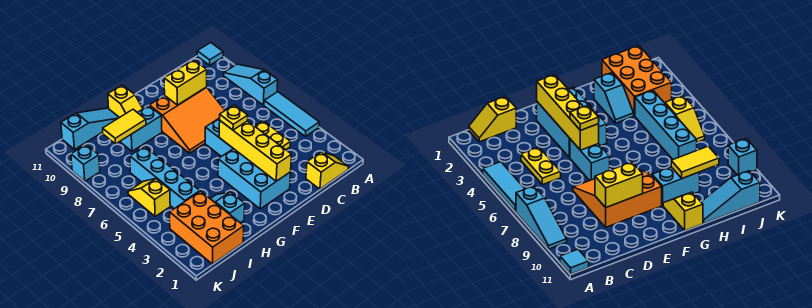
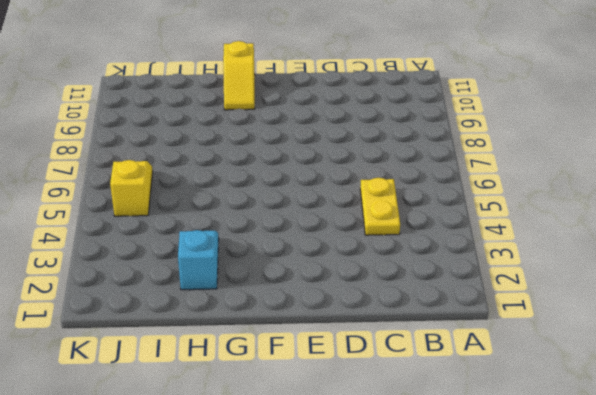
none -> cyan 1x3 tile [264,92,319,136]
none -> cyan 1x3 slope [223,64,278,105]
none -> cyan 1x1 tile [197,43,223,65]

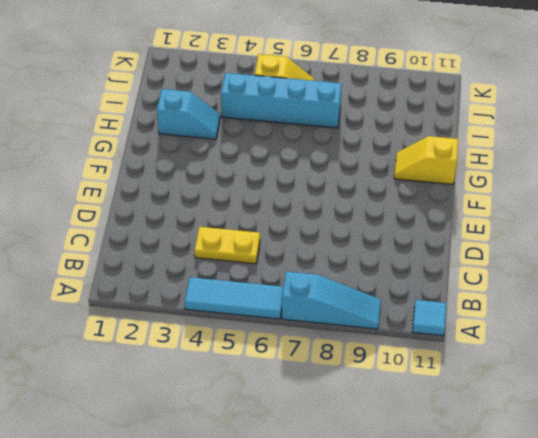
none -> yellow 1x2 slope [306,152,349,189]
none -> orange 3x3 slope [149,87,225,153]
none -> cyan 2x3 brick [218,149,291,209]

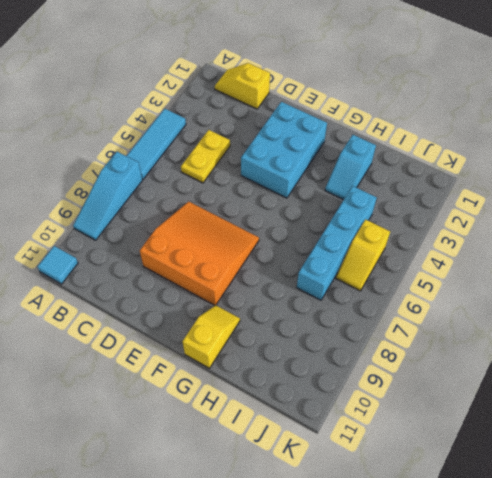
none -> cyan 1x2 brick [205,118,233,157]
none -> cyan 1x2 brick [120,106,162,151]
none -> cyan 1x3 slope [61,108,119,149]

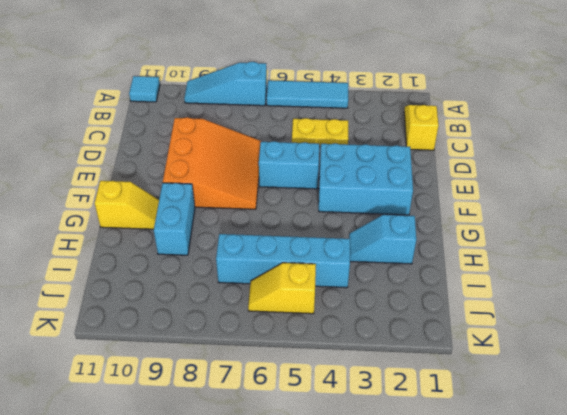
none -> cyan 1x3 slope [61,108,119,149]
none -> orange 2x3 brick [170,191,244,264]
none -> cyan 1x1 brick [71,145,100,181]

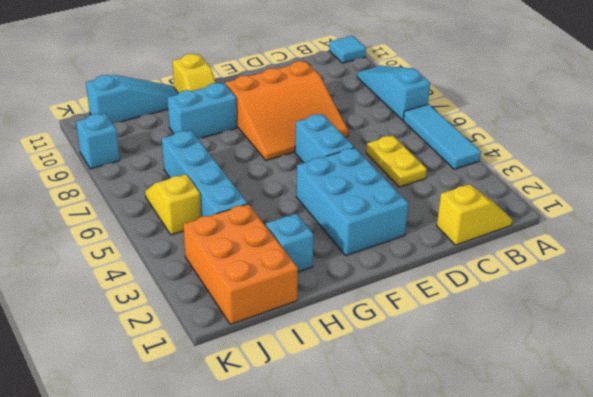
none -> yellow 1x2 brick [164,60,207,105]
none -> yellow 1x4 brick [219,121,292,181]
none -> yellow 1x2 tile [103,109,146,144]

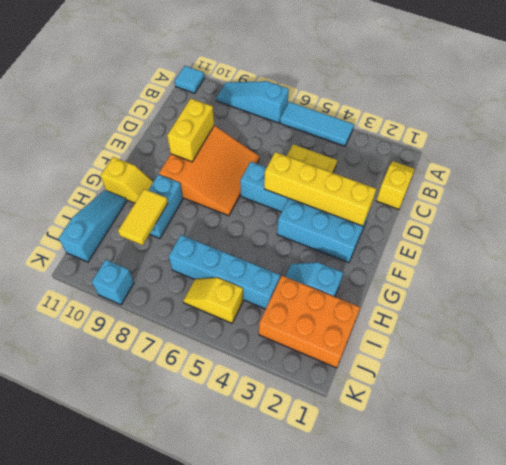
none -> yellow 1x1 plate [220,105,248,130]

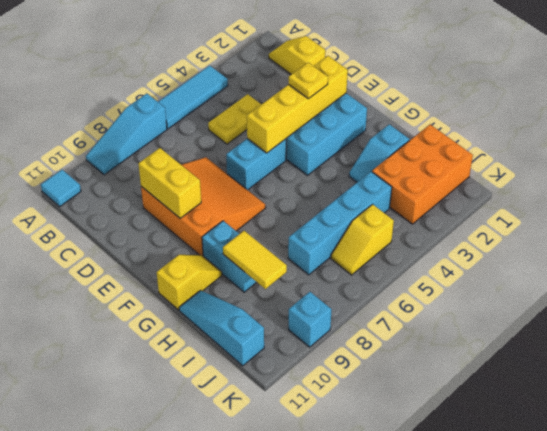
yellow 1x1 plate [289,63,328,99] -> yellow 1x1 plate moved to [220,105,248,130]

